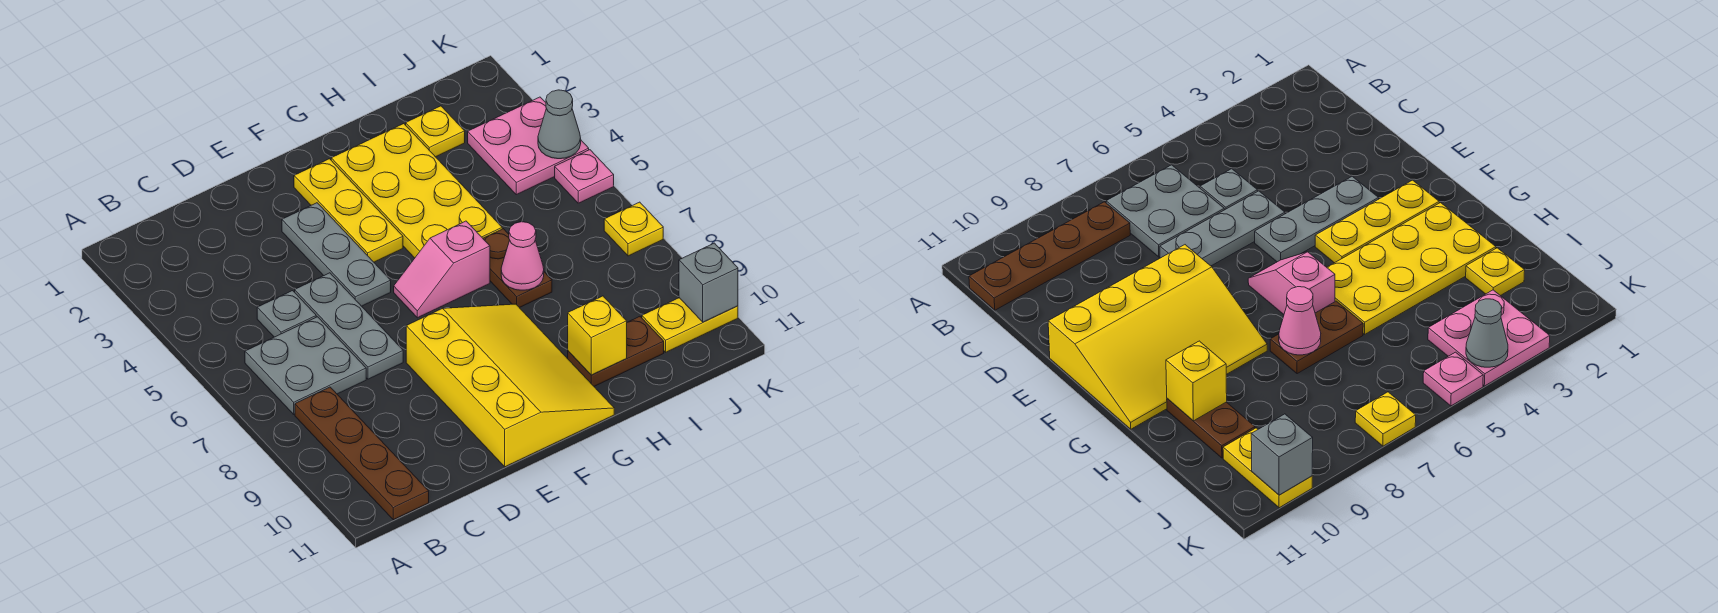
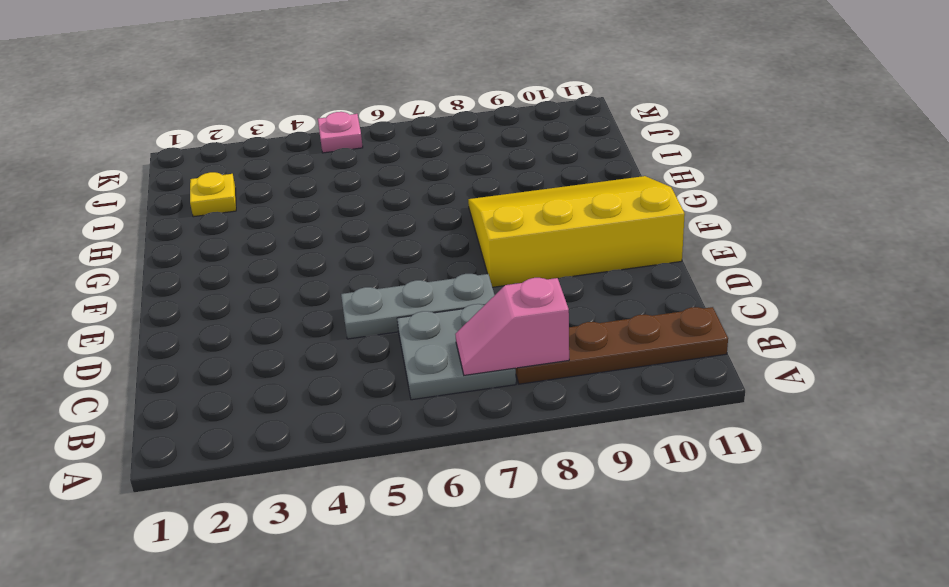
pink 1x2 slope [455,278,569,375] -> pink 1x2 slope turned to [394,221,490,318]
none -> grey 1x1 plate [257,291,316,337]
none -> grey 1x3 plate [282,203,391,306]
none -> yellow 1x3 plate [294,159,403,262]

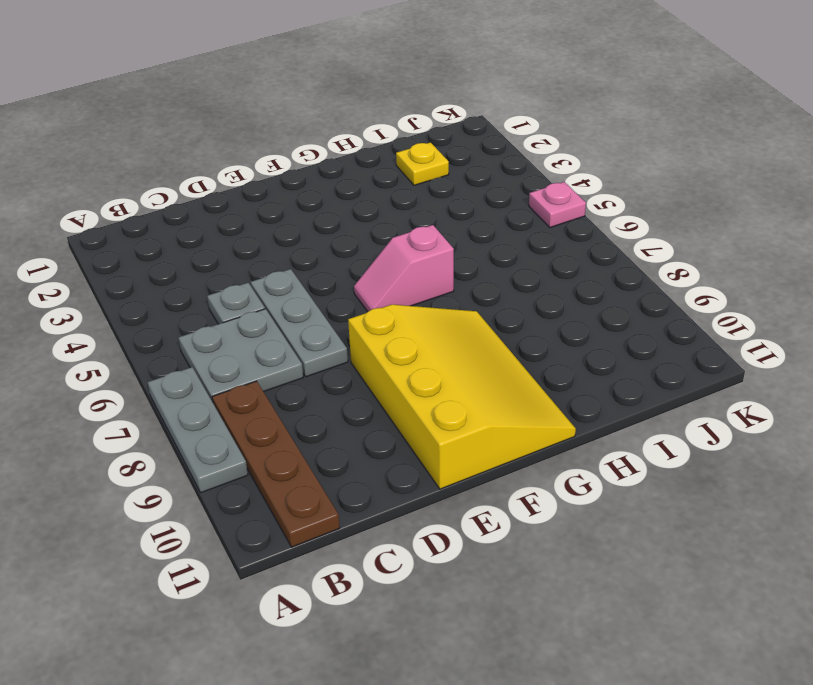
grey 1x3 plate [148,367,248,493] -> grey 1x3 plate moved to [282,203,391,306]
none -> yellow 1x3 plate [294,159,403,262]
none -> yellow 2x4 plate [331,124,502,258]
none -> brown 1x2 plate [483,229,552,308]

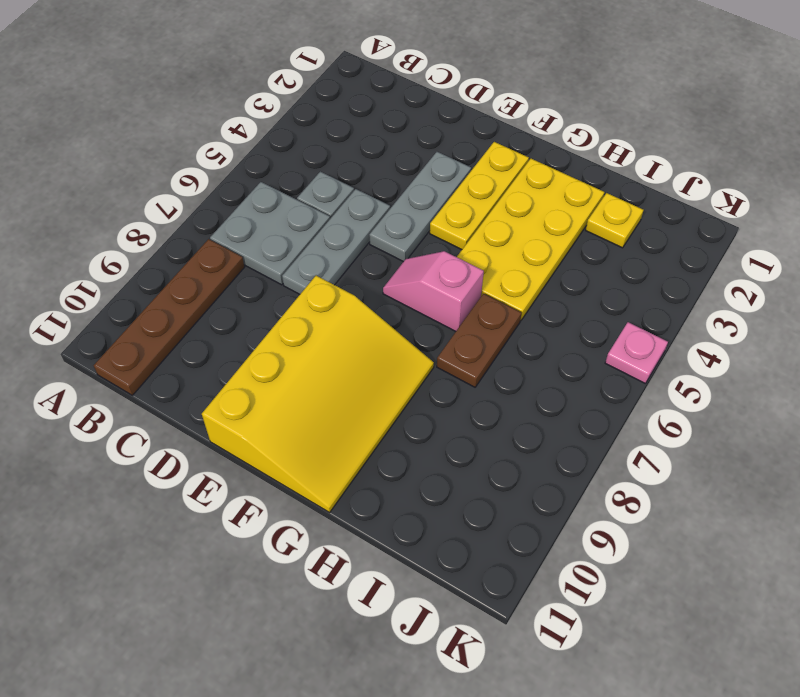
none -> brown 1x2 plate [568,317,664,386]
none -> pink 2x2 plate [468,97,589,195]
none -> yellow 1x2 plate [642,298,738,352]

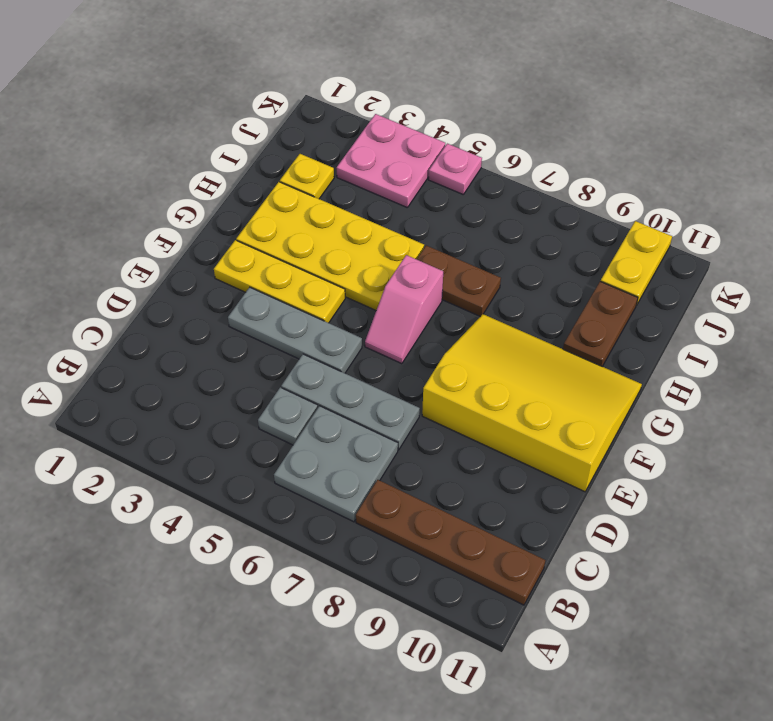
none -> yellow 1x1 plate [604,202,663,256]
none -> pink 1x1 cone [501,222,544,290]
none -> yellow 1x1 brick [568,296,627,375]

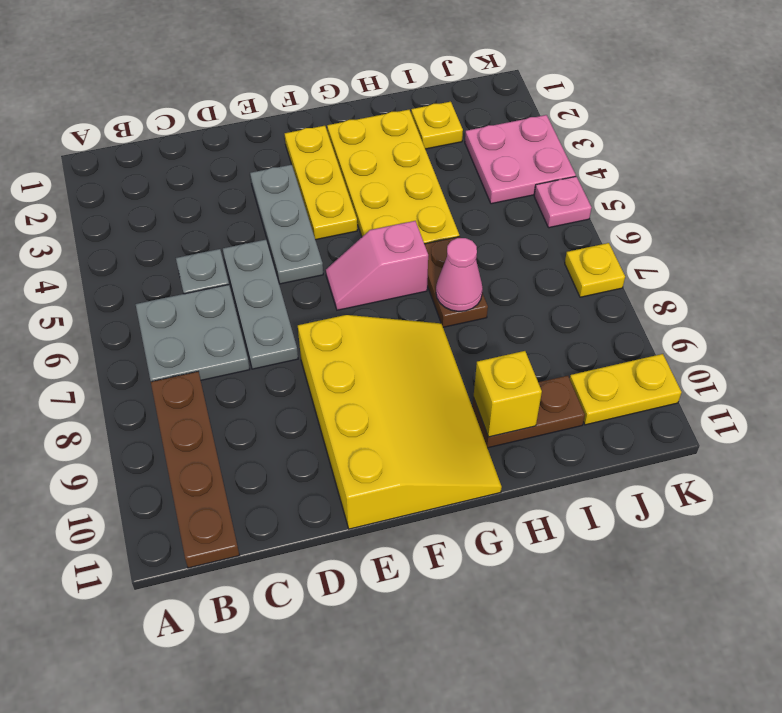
none -> grey 1x1 cone [538,90,581,159]
none -> grey 1x1 brick [679,243,738,322]

